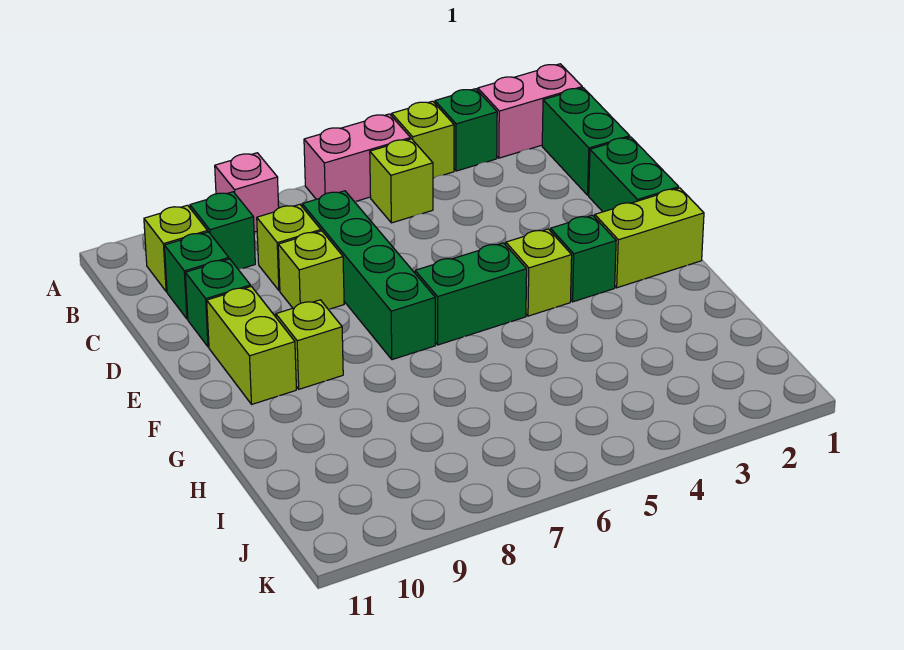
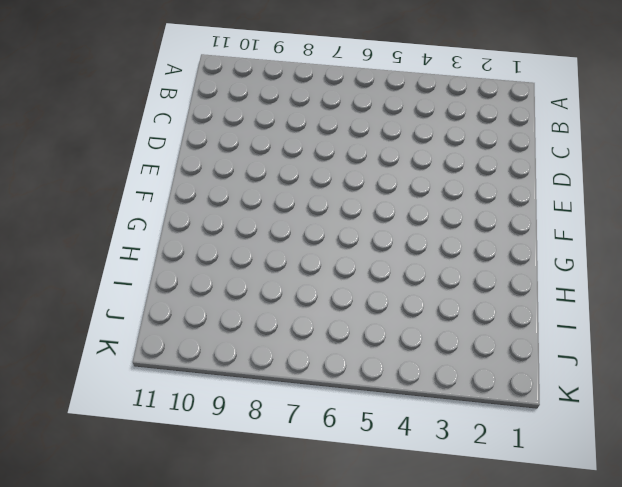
none -> pink 1x2 brick [478,64,582,158]
none -> green 1x1 brick [435,89,497,171]
none -> lime 1x1 brick [392,101,454,178]

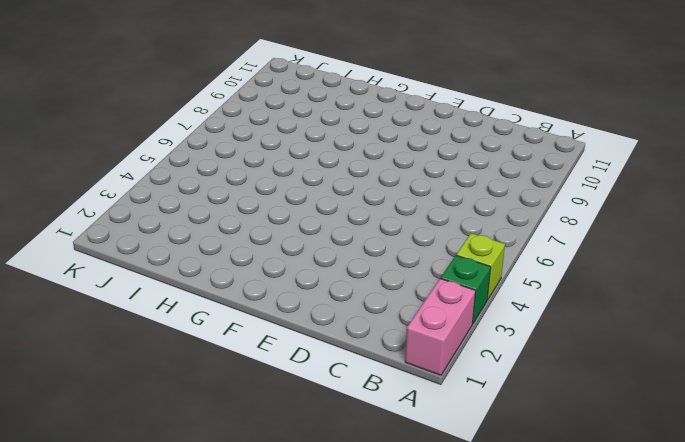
none -> pink 1x2 brick [304,114,411,201]
none -> pink 1x1 brick [215,153,279,232]
none -> green 1x2 brick [542,88,630,195]

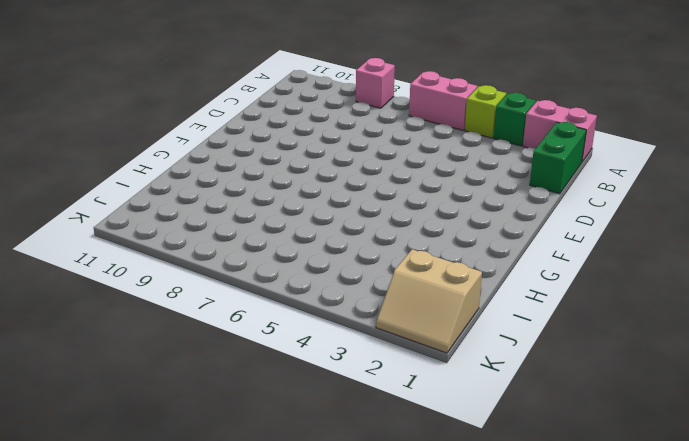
tan 2x2 slope [376,249,482,353] -> none
none -> lime 1x1 brick [370,139,433,223]
none -> green 1x1 brick [190,192,255,269]
none -> lime 1x1 brick [144,205,208,292]

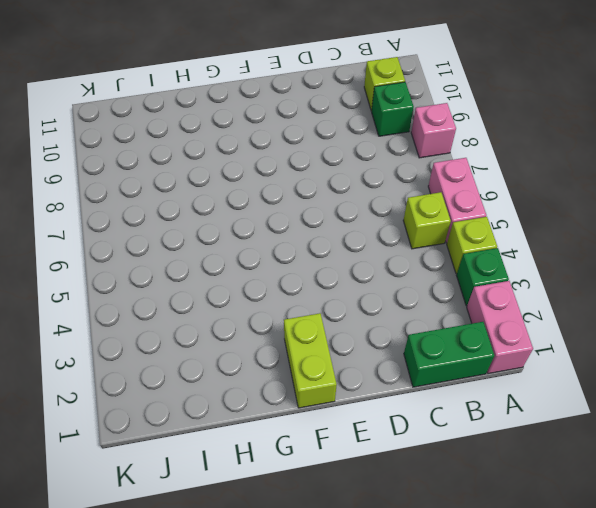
none -> green 1x4 brick [302,191,435,360]
none -> lime 1x1 brick [257,204,321,291]
none -> green 1x1 brick [164,232,229,319]

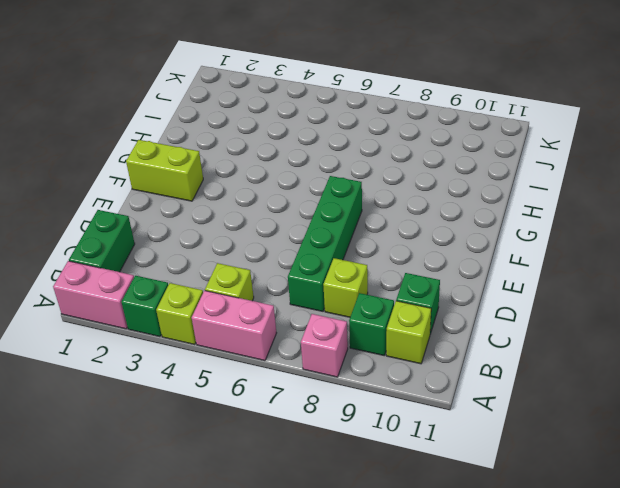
none -> green 1x2 brick [589,137,679,212]
none -> lime 1x1 brick [278,231,344,309]
none -> green 1x1 brick [185,259,250,347]

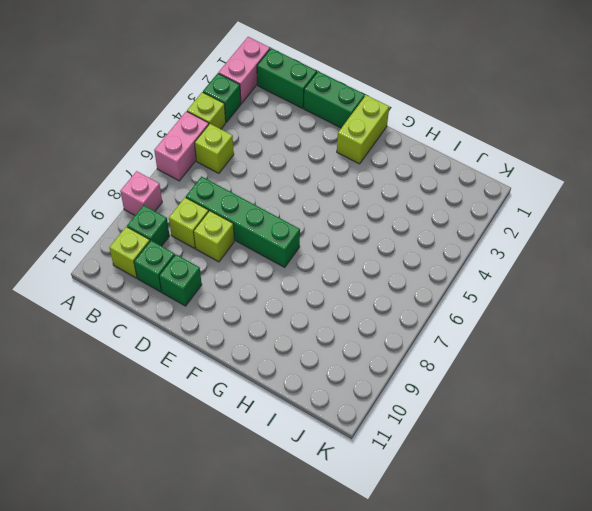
none -> lime 1x2 brick [207,286,296,404]
none -> green 1x1 brick [550,215,616,302]
none -> lime 1x1 brick [506,229,572,316]

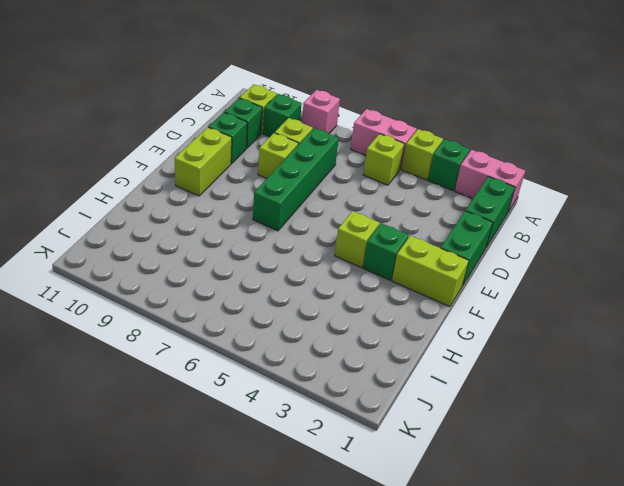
none -> green 1x2 brick [415,243,527,345]
none -> lime 1x1 brick [276,300,343,389]

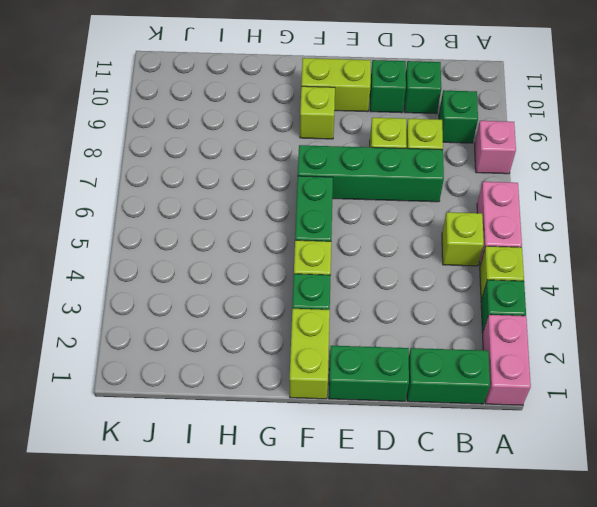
none -> lime 1x1 brick [144,205,208,292]

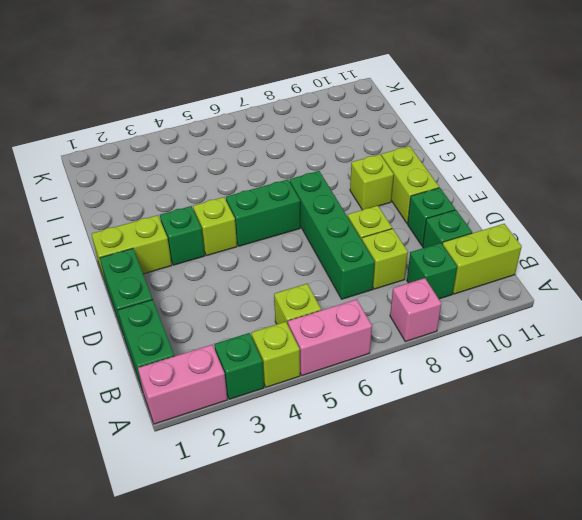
lime 1x2 brick [442,224,522,294] -> lime 1x1 brick [144,205,208,292]

